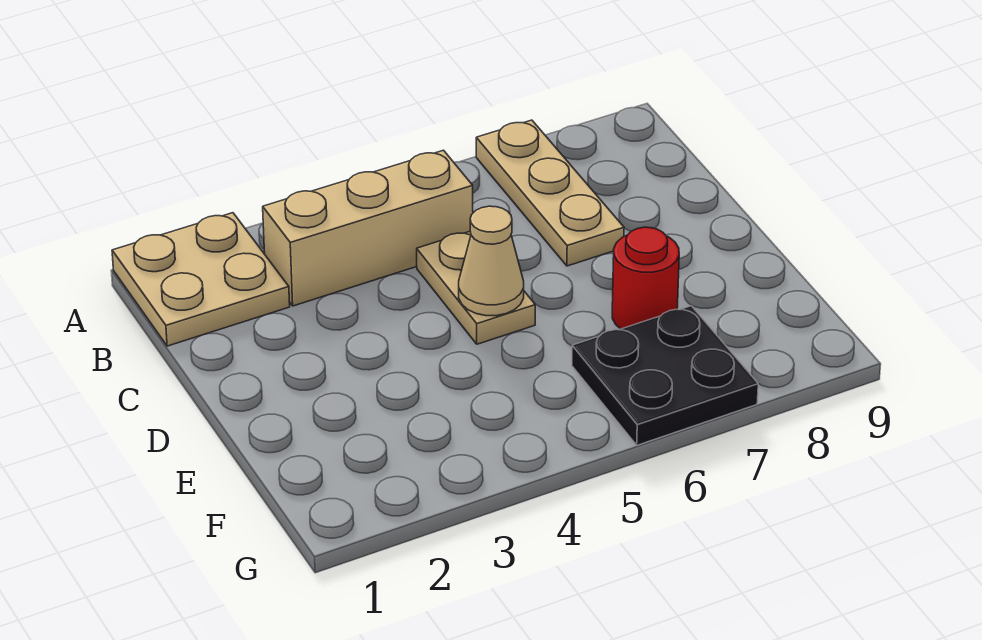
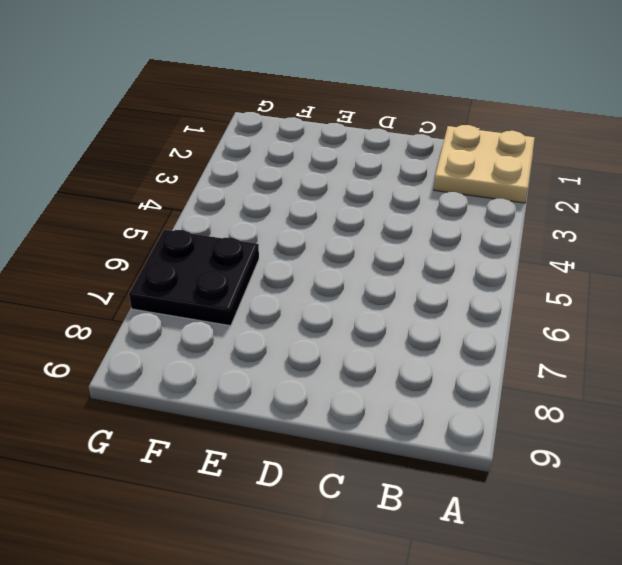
none -> tan 1x3 plate [476,120,624,266]
none -> tan 1x3 brick [263,150,473,306]

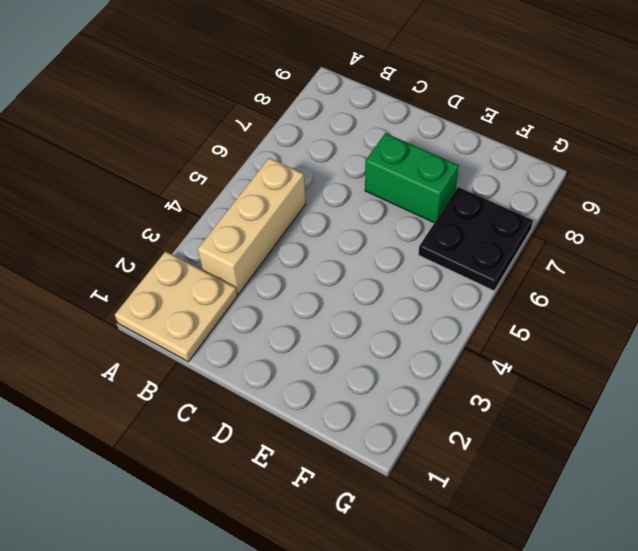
green 1x2 brick [365,133,459,223] -> red 1x1 round brick [612,227,679,329]
none -> tan 1x3 plate [476,120,624,266]
none -> tan 1x2 plate [417,232,535,344]

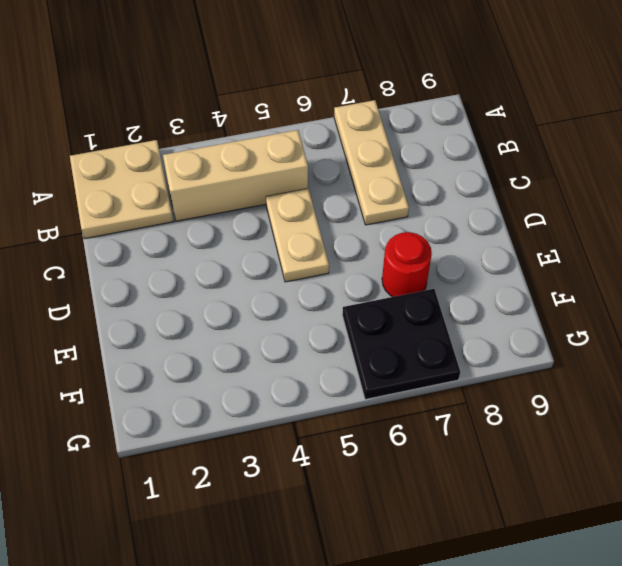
none -> tan 1x1 cone [459,206,524,316]

